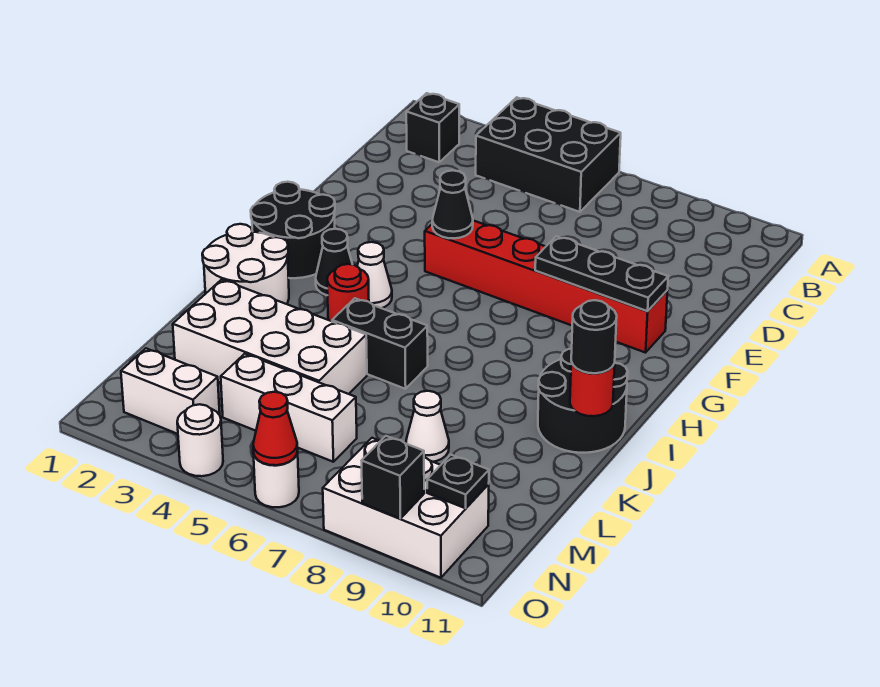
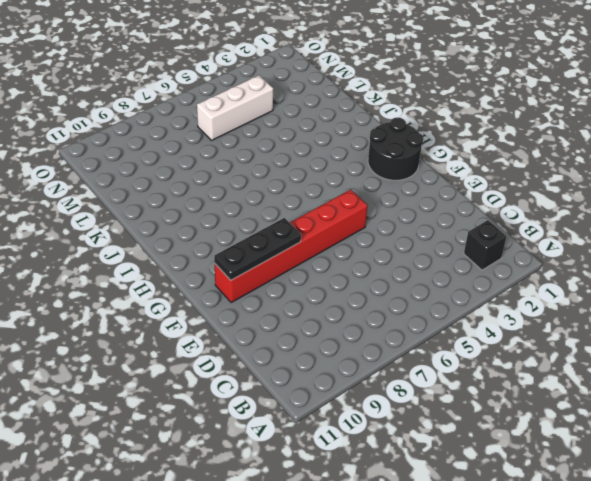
none -> black 2x3 brick [476,97,621,212]
none -> black 1x1 cone [316,229,353,295]
none -> white 1x1 cone [357,242,392,308]

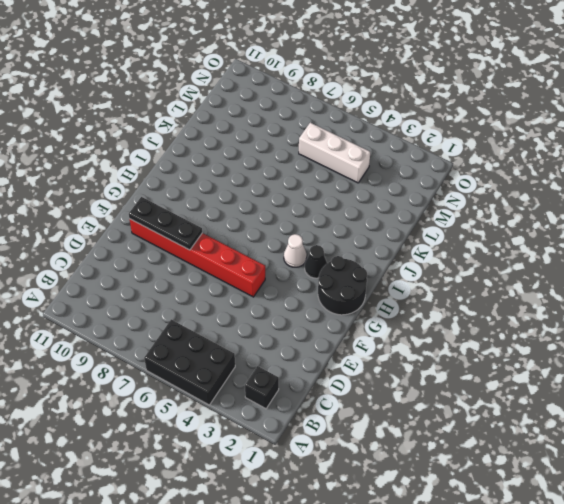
none -> white 2x2 round brick [202,224,289,304]
none -> red 1x1 round brick [327,264,369,321]
none -> black 2x2 round brick [538,349,628,453]

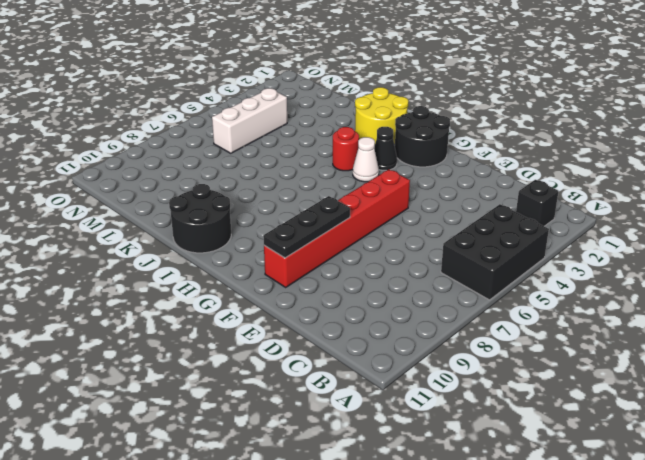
yellow 2x2 round brick [355,87,408,144] -> white 2x2 round brick [202,224,289,304]
none -> black 1x2 brick [332,298,428,389]
none -> white 2x4 brick [173,280,367,394]
none -> white 1x1 cone [406,391,449,462]

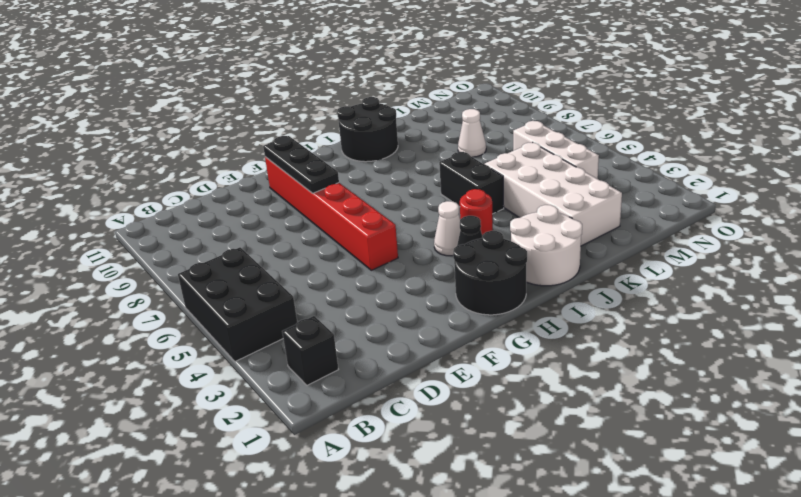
none -> white 1x2 brick [121,348,220,434]
none -> white 2x3 brick [323,438,489,578]
none -> white 1x1 round brick [177,404,223,476]

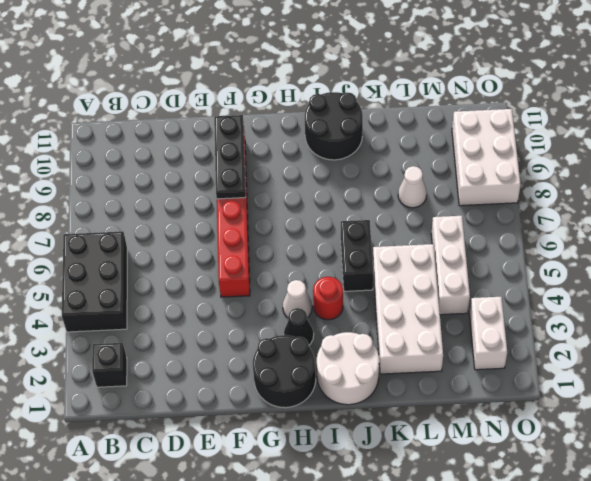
none -> white 1x1 round brick [177,404,223,476]
none -> white 1x1 round brick [253,451,299,507]
none -> black 1x1 cone [432,170,473,238]

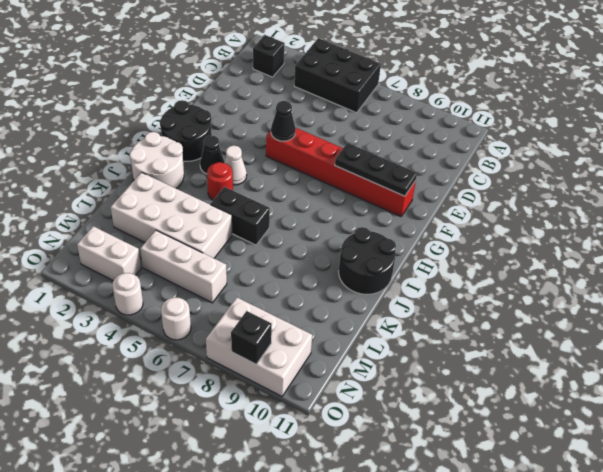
none -> white 1x1 cone [406,391,449,462]
none -> red 1x1 round brick [570,362,615,416]
none -> black 1x1 plate [427,455,489,508]

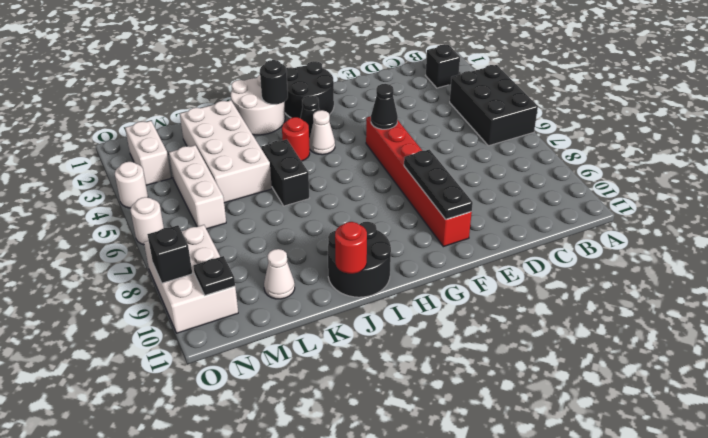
black 1x1 round brick [260,60,288,104] -> black 1x1 round brick moved to [571,300,617,373]
white 1x1 cone [264,249,295,299] -> white 1x1 cone moved to [406,391,449,462]
none -> red 1x1 cone [253,392,298,465]

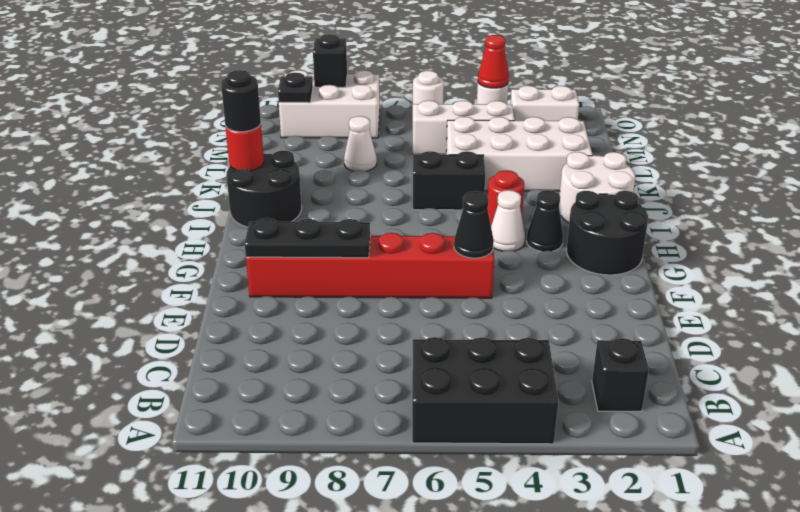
red 1x1 cone [478,35,509,88] -> red 1x1 cone moved to [253,392,298,465]

